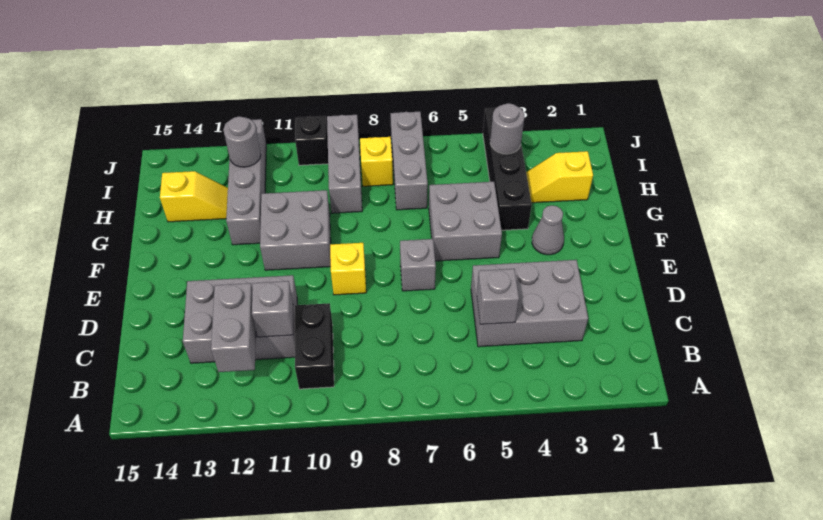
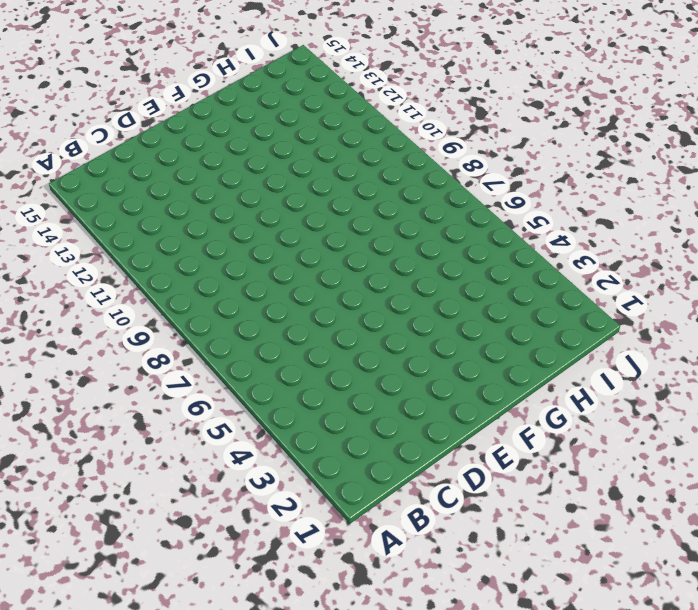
none -> black 1x2 brick [295,303,334,389]
none -> grey 2x3 brick [471,260,588,347]
none -> grey 2x3 brick [183,275,297,363]

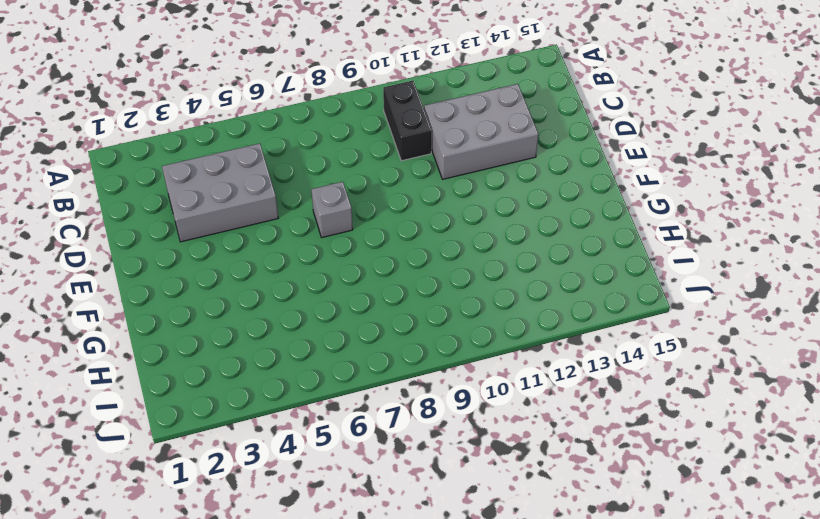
none -> yellow 1x1 brick [330,243,366,295]
none -> grey 1x1 cone [532,205,564,255]
none -> grey 2x2 brick [429,182,502,261]

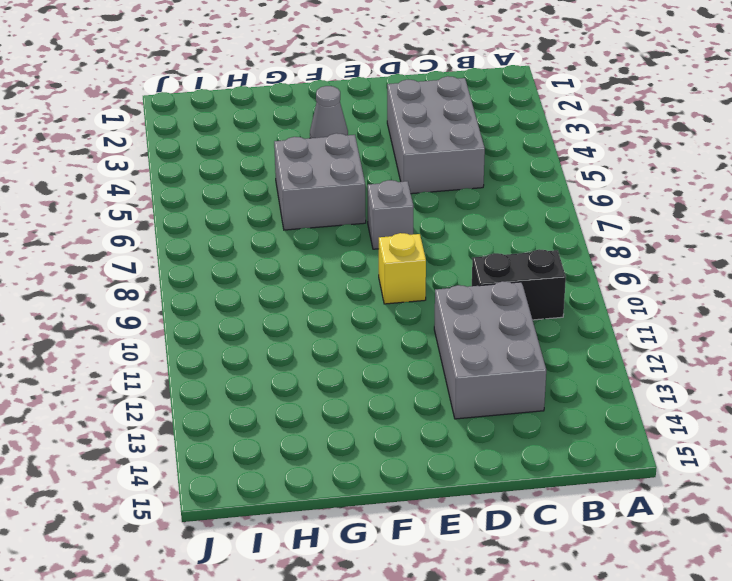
none -> grey 2x2 brick [260,190,331,270]
none -> black 1x4 brick [483,108,532,230]
none -> grey 1x4 brick [226,119,266,245]

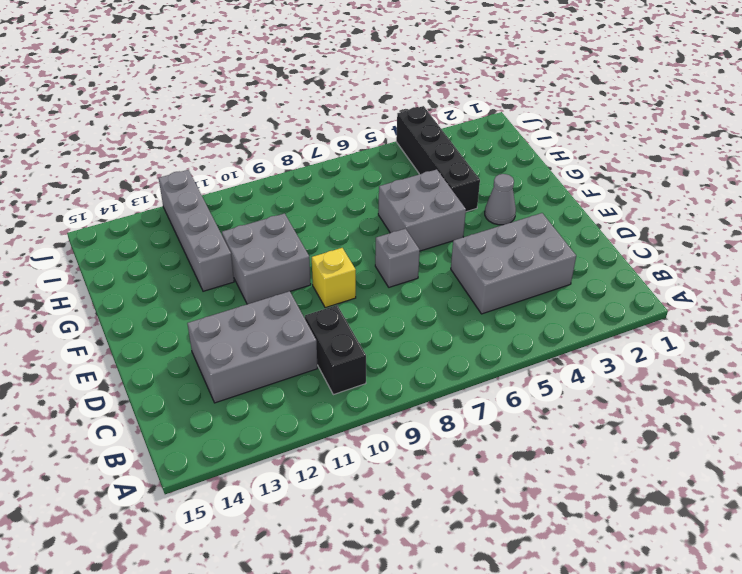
none -> yellow 1x2 slope [526,151,593,203]
none -> grey 1x3 brick [390,112,428,210]
none -> grey 1x3 brick [327,115,362,213]

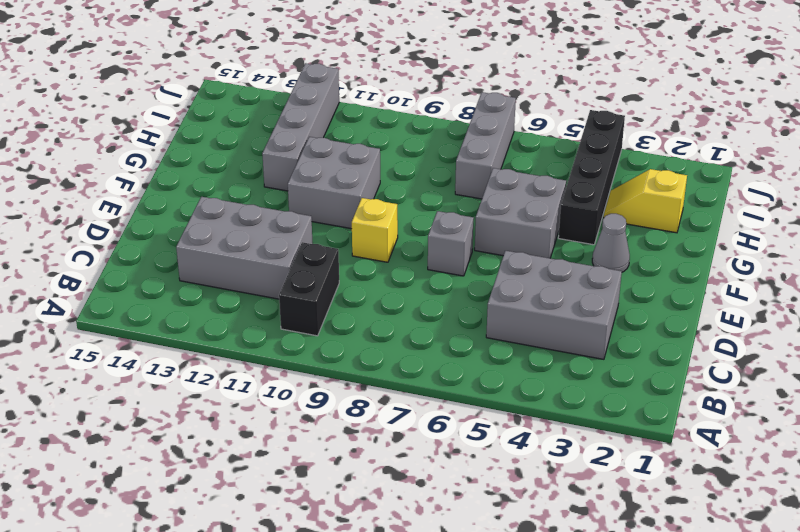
none -> grey 1x3 brick [327,115,362,213]
none -> yellow 1x2 slope [160,171,228,222]
none -> yellow 1x1 brick [360,137,393,186]

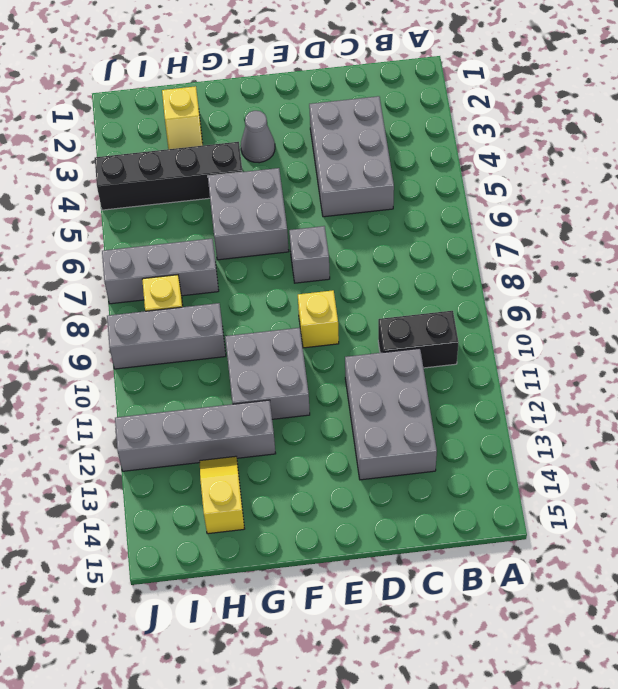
none -> black 1x1 brick [295,116,328,165]
none -> grey 1x2 brick [211,283,256,372]
none -> grey 1x1 brick [477,269,519,324]

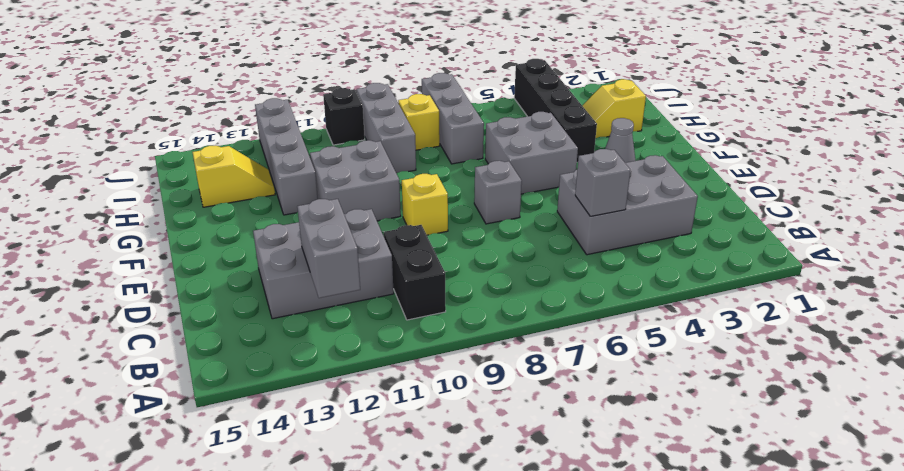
none -> grey 1x1 brick [252,281,293,337]
none -> grey 1x1 round brick [490,103,525,154]
none -> grey 1x1 round brick [223,116,261,167]

